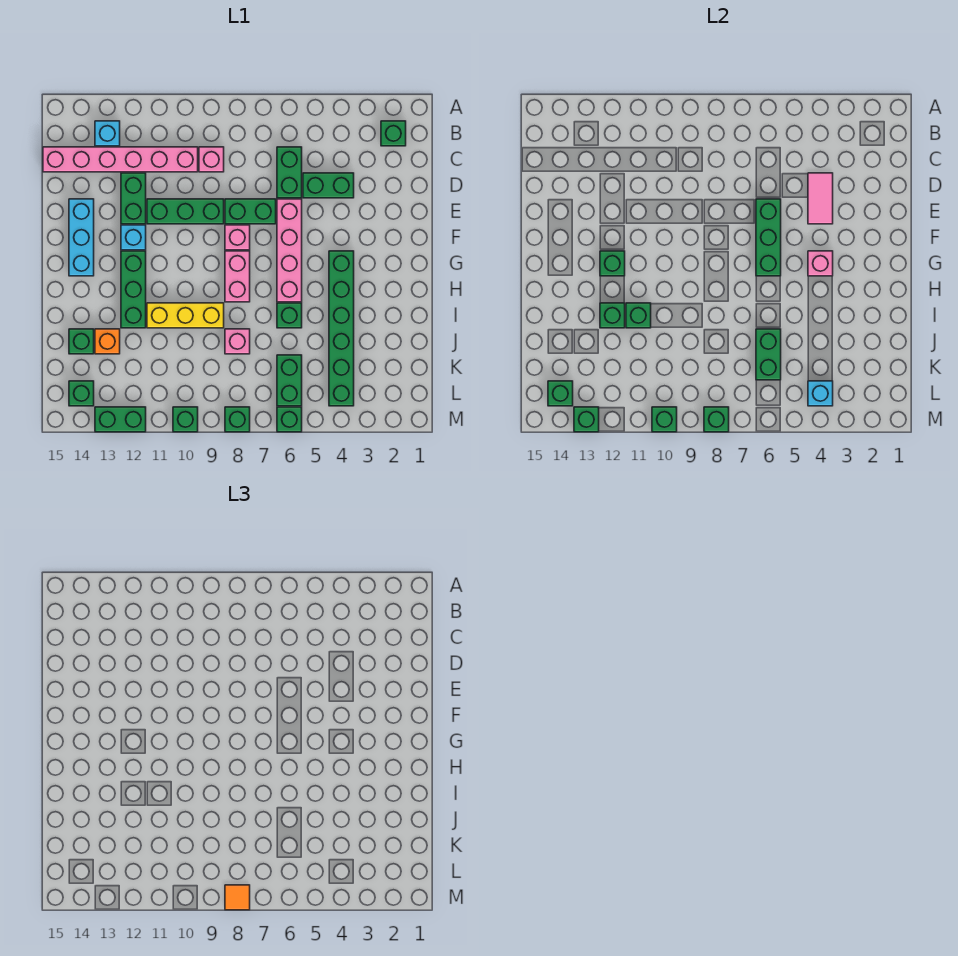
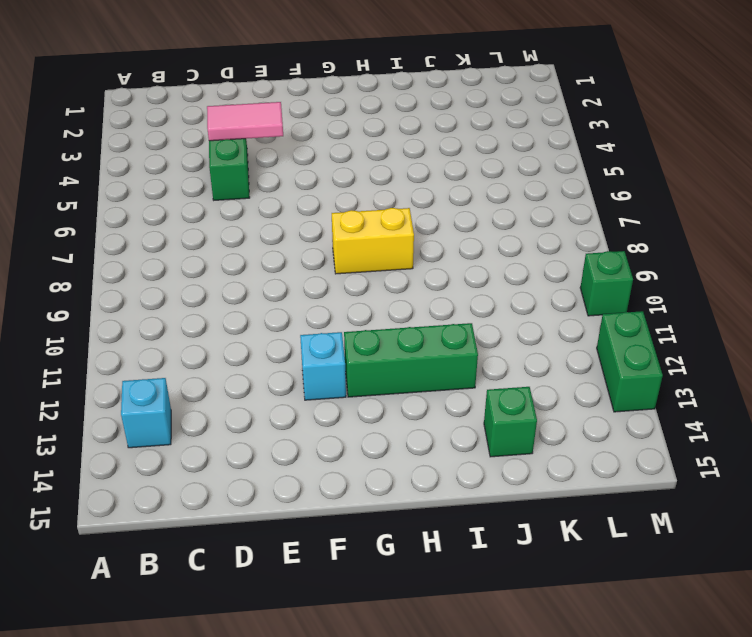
yellow 1x2 brick [332,208,414,274] -> pink 1x2 brick [225,251,250,302]
none -> green 1x1 brick [381,121,406,146]
none -> green 1x2 brick [277,147,302,198]
none -> pink 1x1 brick [199,147,224,172]
none -> pink 1x6 brick [43,147,198,172]

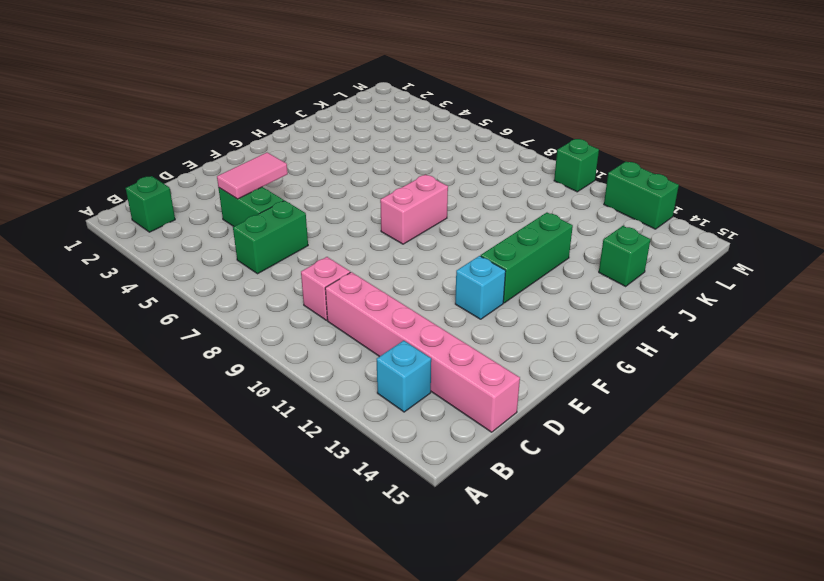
none -> green 1x2 brick [121,173,146,224]
none -> pink 1x4 brick [277,199,302,302]
none -> green 1x2 brick [225,199,276,224]
none -> green 1x3 brick [147,199,224,224]

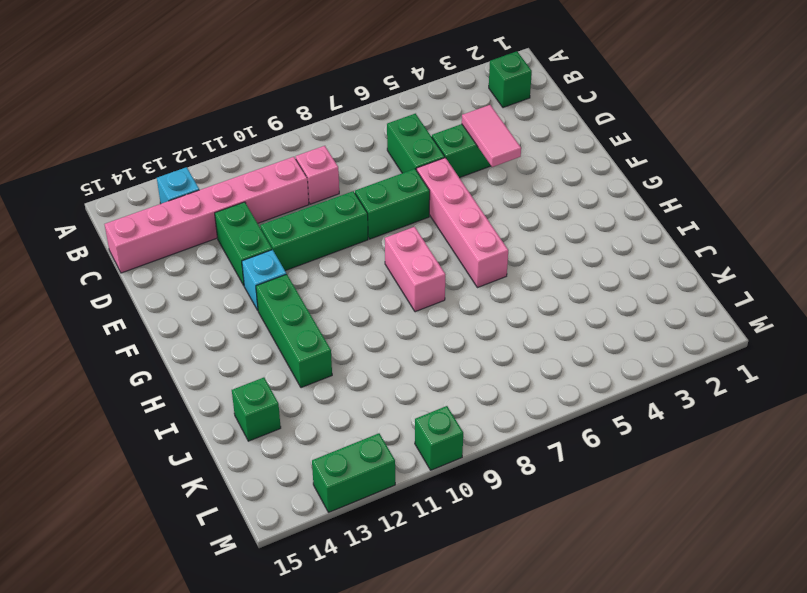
none -> cyan 1x3 brick [69,199,94,276]
none -> pink 1x1 brick [225,225,250,250]
none -> green 1x6 brick [329,251,354,406]
none -> green 1x1 brick [277,303,302,328]

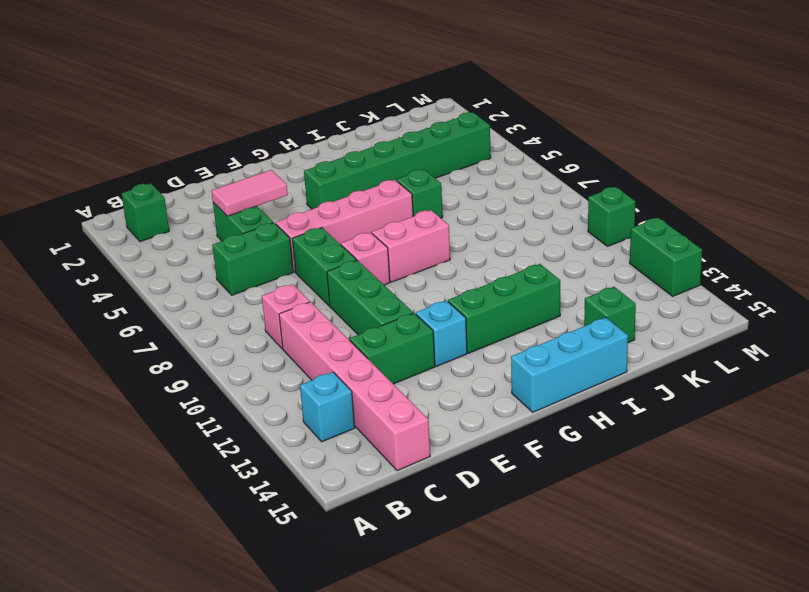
cyan 1x3 brick [511,317,628,412] -> cyan 1x3 brick moved to [69,199,94,276]
none -> yellow 1x3 brick [147,303,224,328]
none -> pink 1x1 brick [225,329,250,354]
none -> orange 1x1 brick [95,329,120,354]
none -> green 1x2 brick [277,355,302,406]

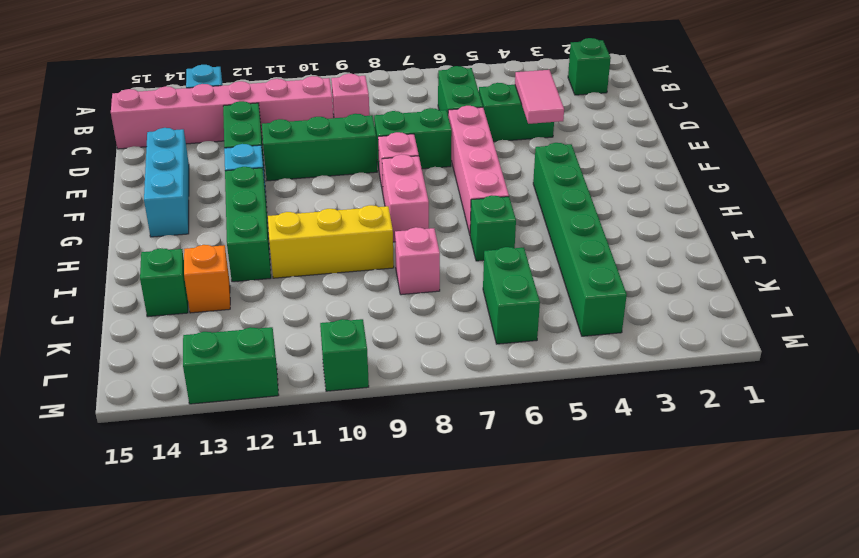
none -> green 1x1 brick [69,381,94,406]
none -> green 1x1 brick [277,407,302,432]
none -> green 1x1 brick [225,407,250,432]
none -> green 1x3 brick [756,199,781,276]

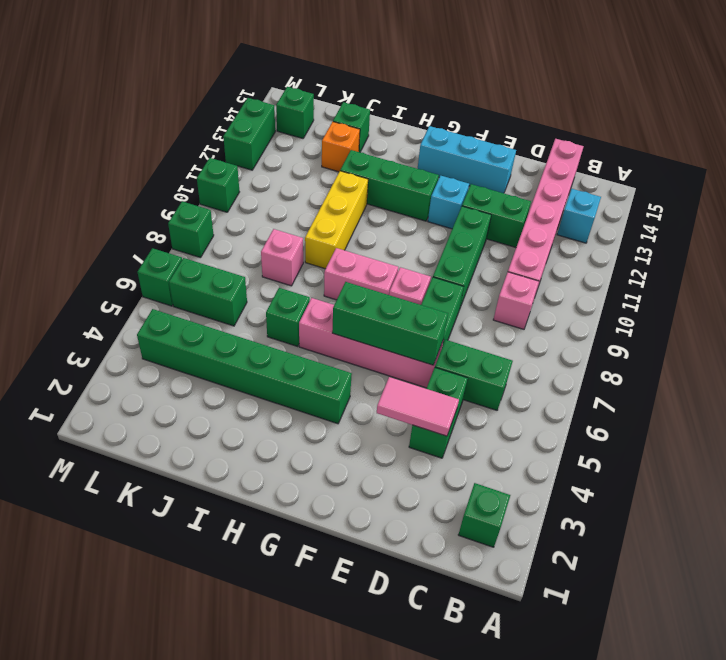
none -> pink 1x1 brick [808,251,833,276]
none -> green 1x1 brick [600,251,625,276]
none -> green 1x1 brick [626,303,651,328]
none -> green 1x1 brick [600,303,625,328]

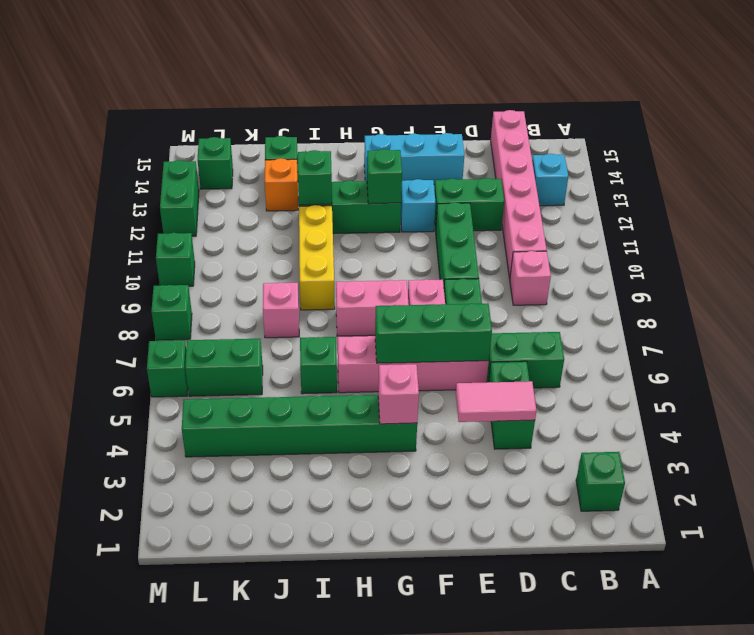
none -> green 1x1 brick [626,303,651,328]
none -> green 1x2 brick [756,329,781,380]
none -> cyan 1x1 brick [808,381,833,406]
none -> green 1x1 brick [548,381,573,406]

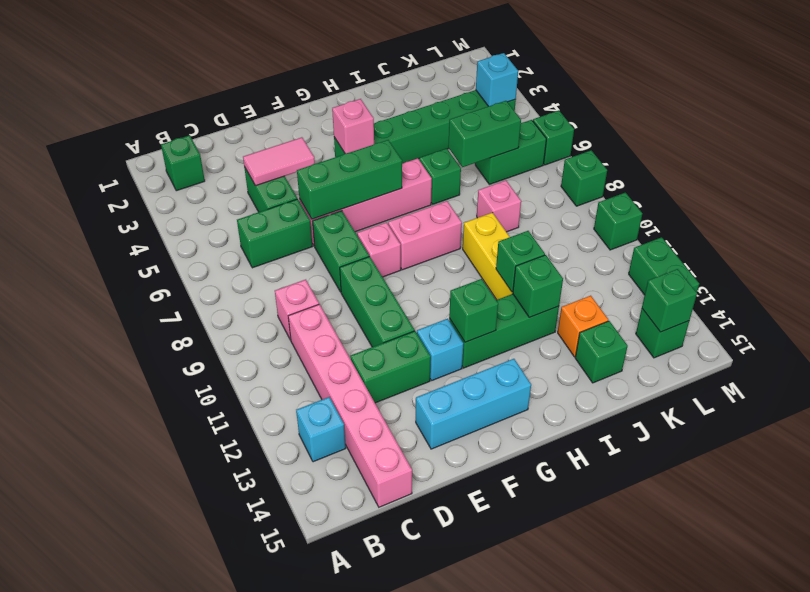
none -> green 1x1 brick [704,407,729,432]
none -> green 1x1 brick [652,407,677,432]
none -> green 1x1 brick [574,407,599,432]
none -> orange 1x1 tile [225,885,250,910]

